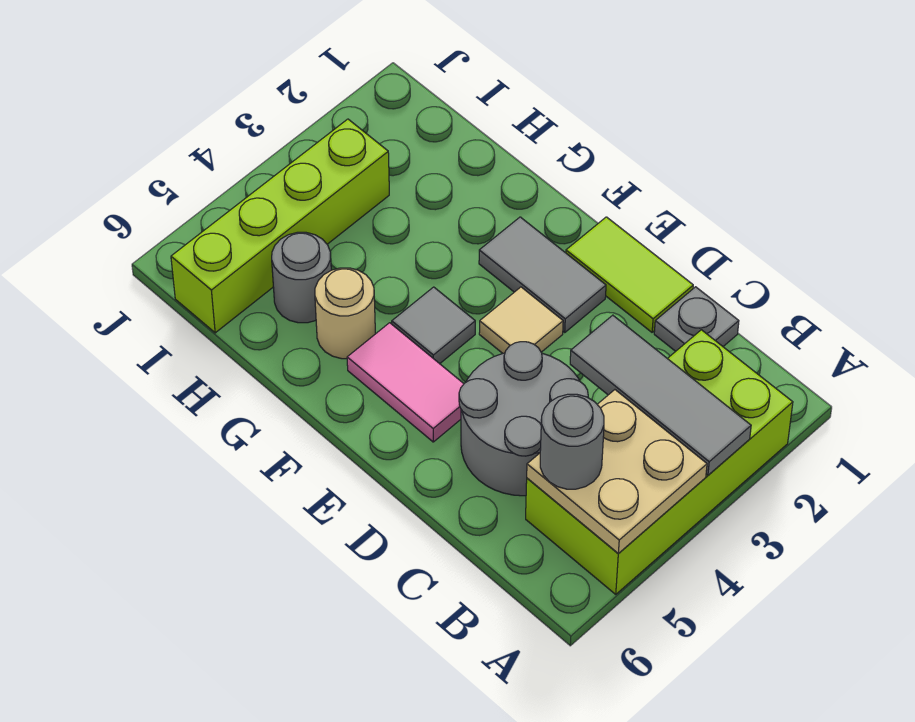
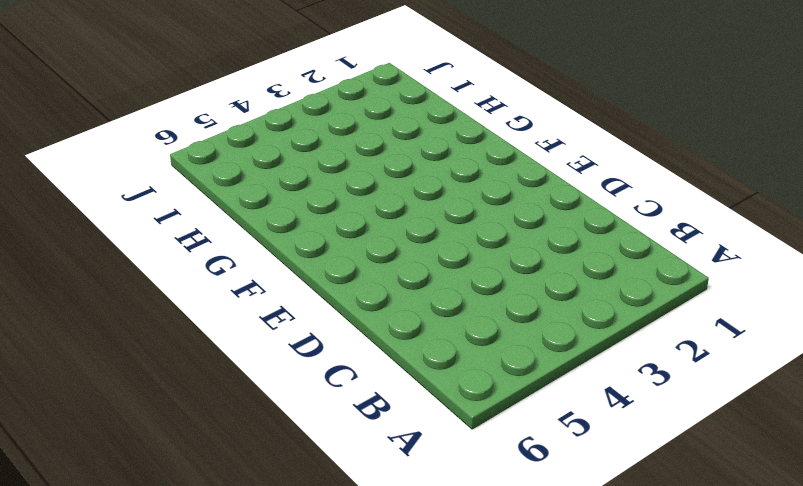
none -> lime 2x4 brick [526,330,793,594]
none -> grey 1x1 plate [654,287,739,351]
none -> grey 2x2 round brick [459,342,588,496]

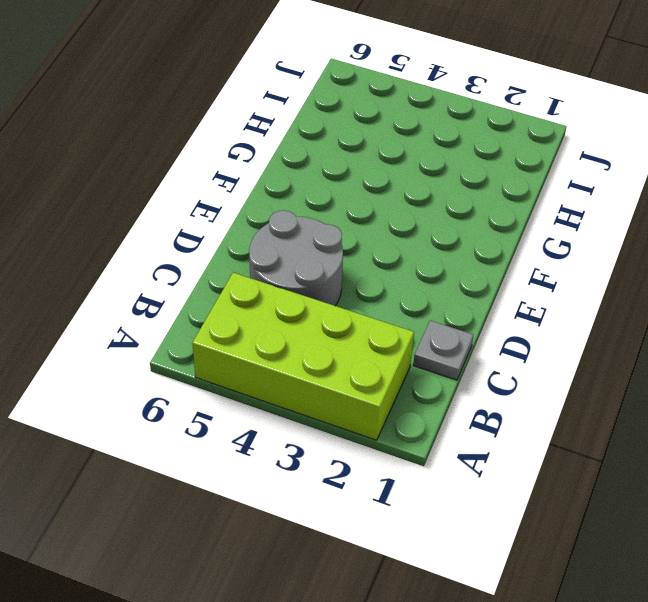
none -> lime 1x2 tile [566,217,693,332]
none -> grey 1x2 tile [479,217,606,332]
none -> tan 1x1 tile [479,287,563,353]

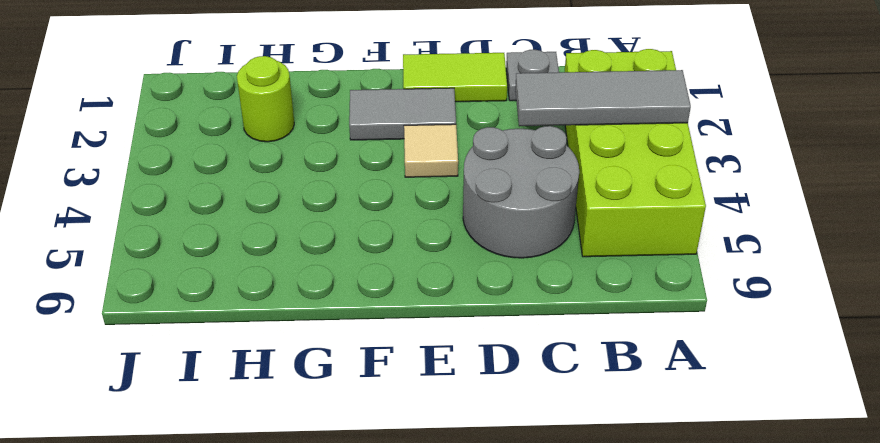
lime 1x1 round brick [237,56,294,142] -> none
none -> pink 1x2 tile [347,323,464,442]
none -> grey 1x1 tile [392,287,475,364]
none -> tan 1x1 round brick [315,268,375,359]

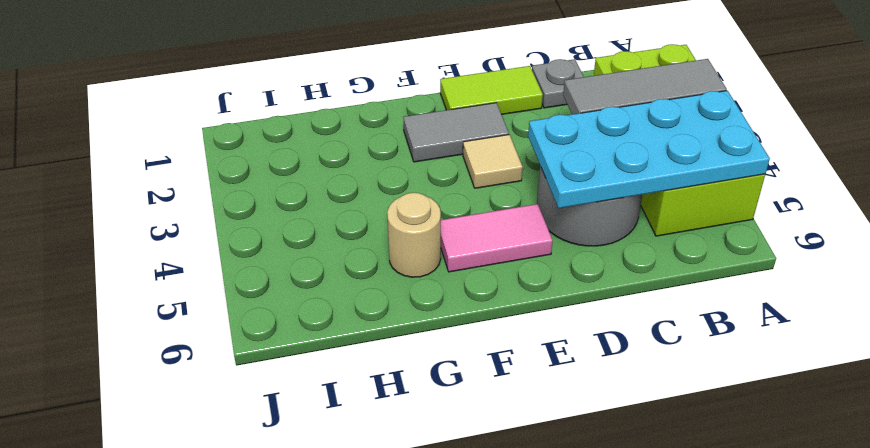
cyan 2x4 plate [528,91,770,208] -> tan 2x2 plate [527,390,707,554]
none -> grey 1x1 tile [392,287,475,364]
none -> grey 1x1 round brick [272,232,331,323]
none -> lime 1x4 brick [171,119,389,333]

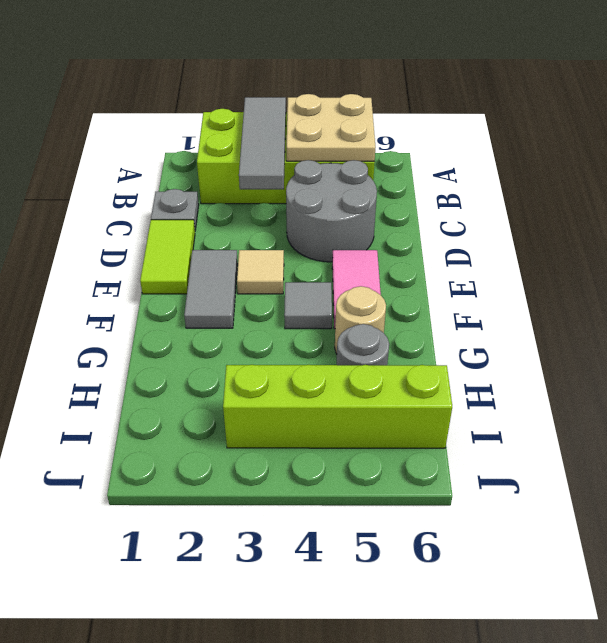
none -> grey 1x1 round brick [540,394,604,489]

